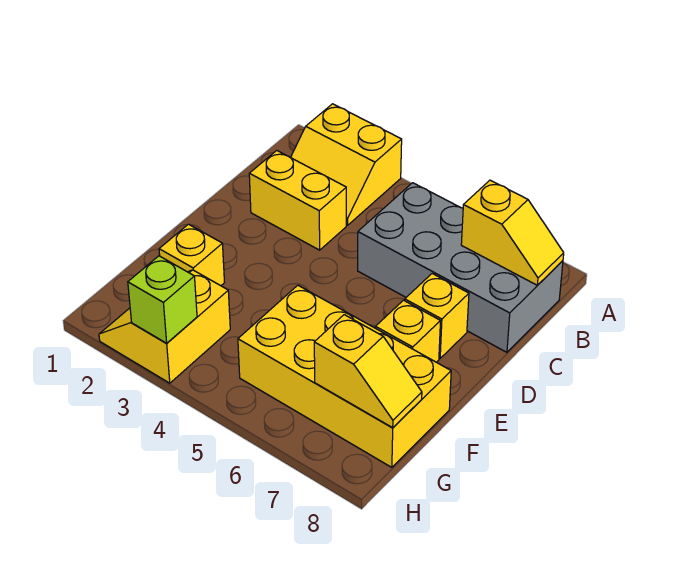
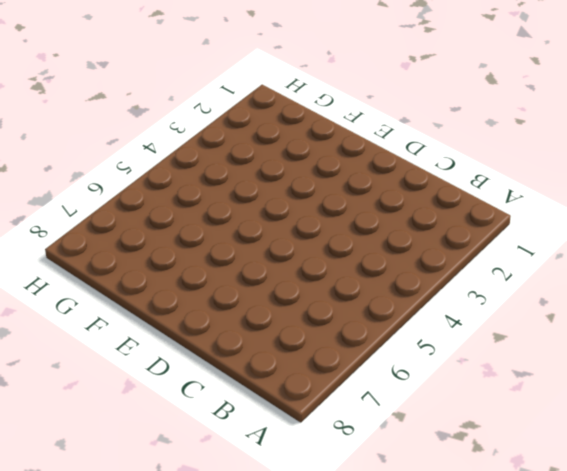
none -> yellow 2x2 slope [291,104,402,225]
none -> grey 2x4 brick [358,183,563,352]

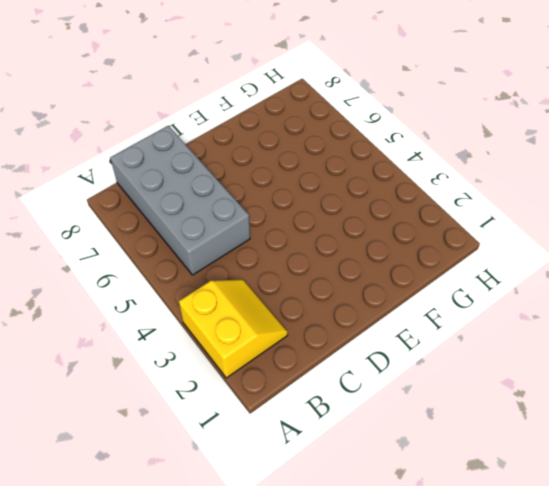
none -> yellow 1x2 brick [249,151,346,250]
none -> yellow 1x1 brick [405,274,469,358]

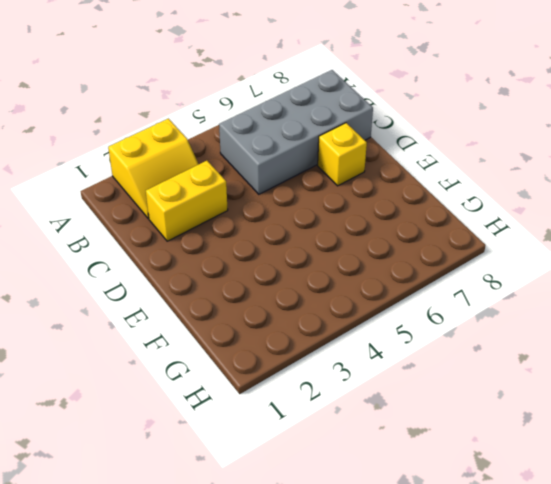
none -> yellow 1x1 brick [375,300,440,362]
none -> yellow 1x1 brick [159,224,224,286]

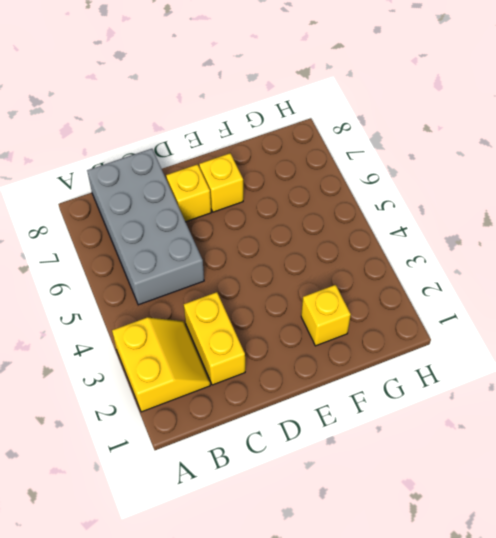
none -> yellow 2x4 brick [238,285,451,467]
none -> yellow 2x2 slope [99,270,230,383]

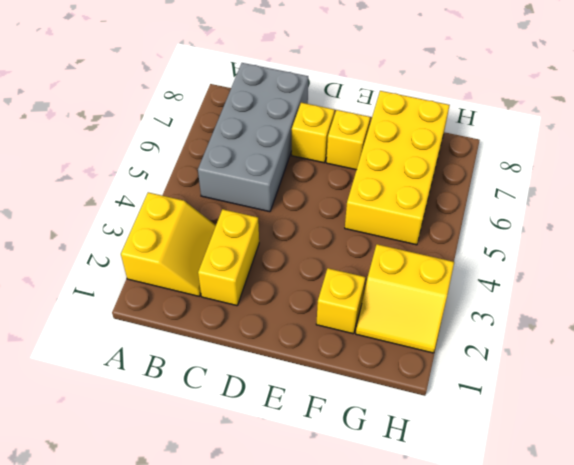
none -> yellow 1x2 slope [461,180,564,285]
none -> yellow 1x2 slope [314,315,422,428]

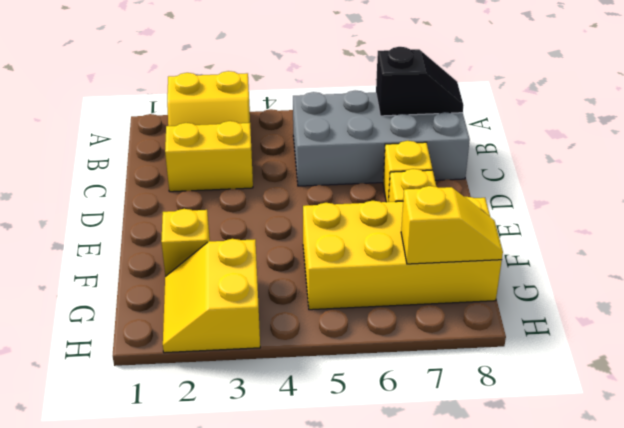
black 1x2 slope [376,47,464,116] -> yellow 1x2 slope [461,180,564,285]
none -> lime 1x1 brick [128,256,197,343]

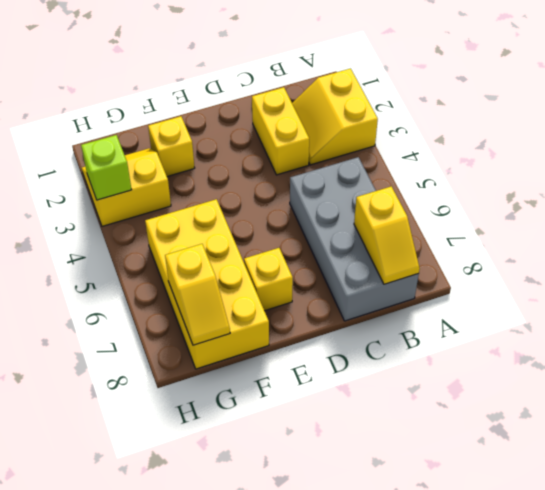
none -> yellow 1x1 brick [405,274,469,358]

